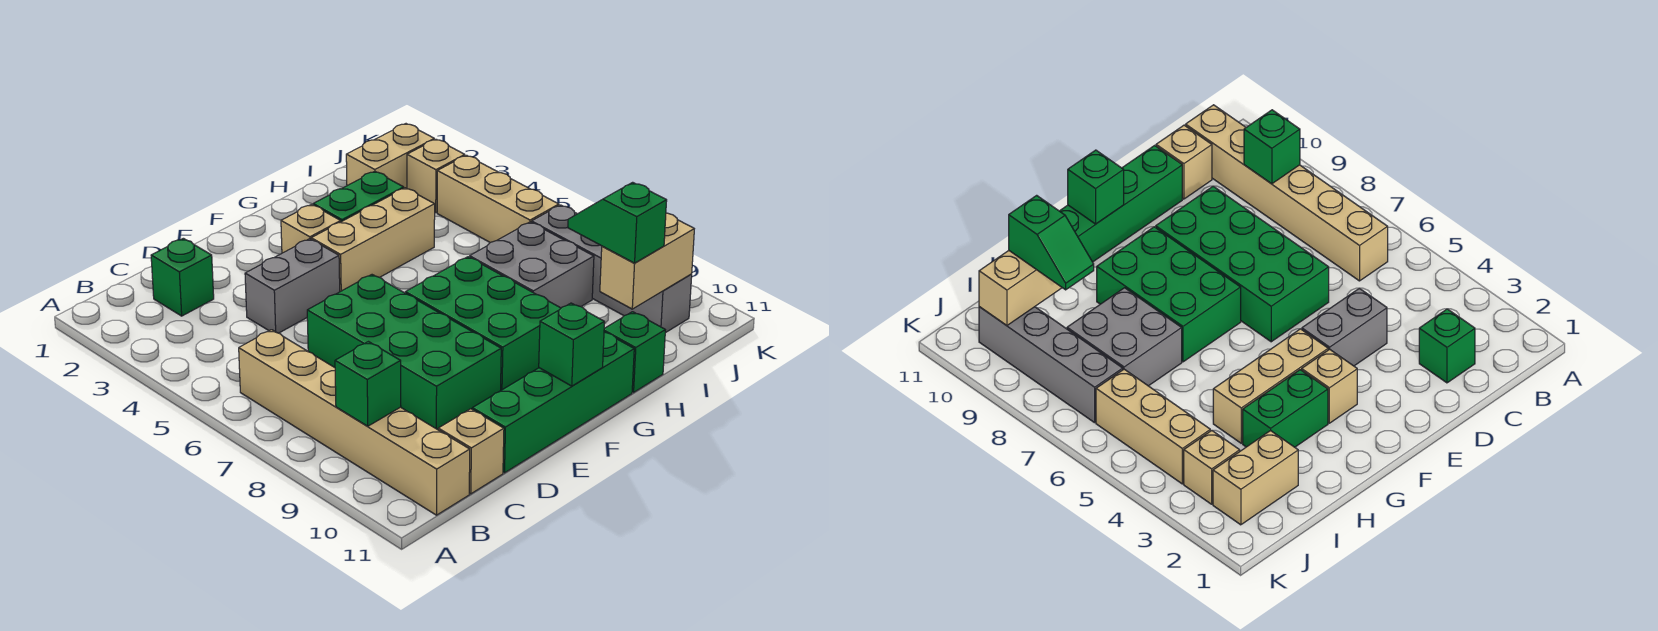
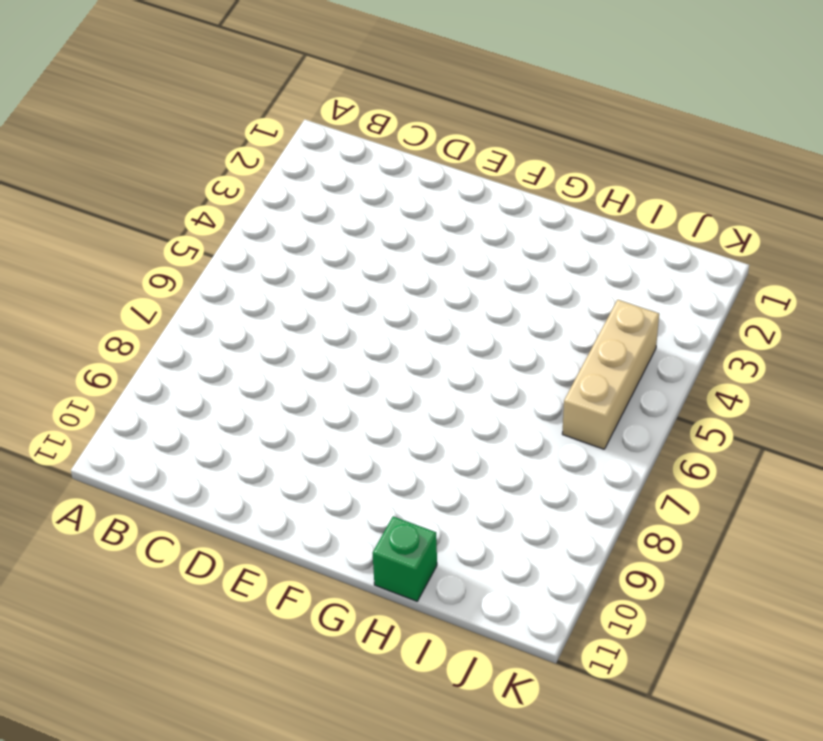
none -> tan 1x6 brick [239,330,470,515]
none -> green 1x1 brick [151,238,214,316]
none -> tan 1x1 brick [438,409,504,494]

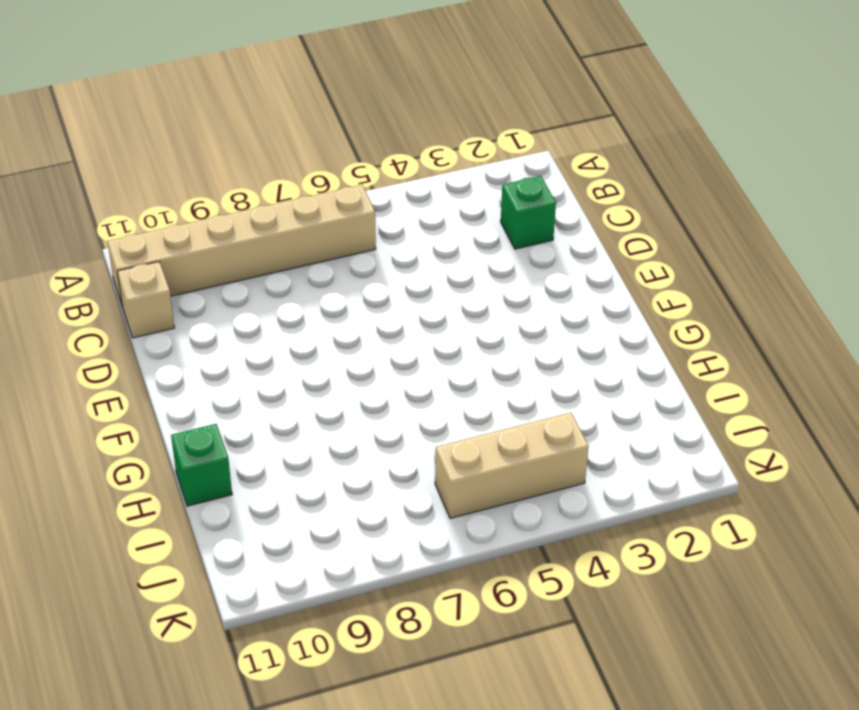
none -> grey 1x2 brick [245,239,340,333]
none -> green 2x4 brick [307,275,501,430]
none -> green 1x4 brick [472,332,634,473]

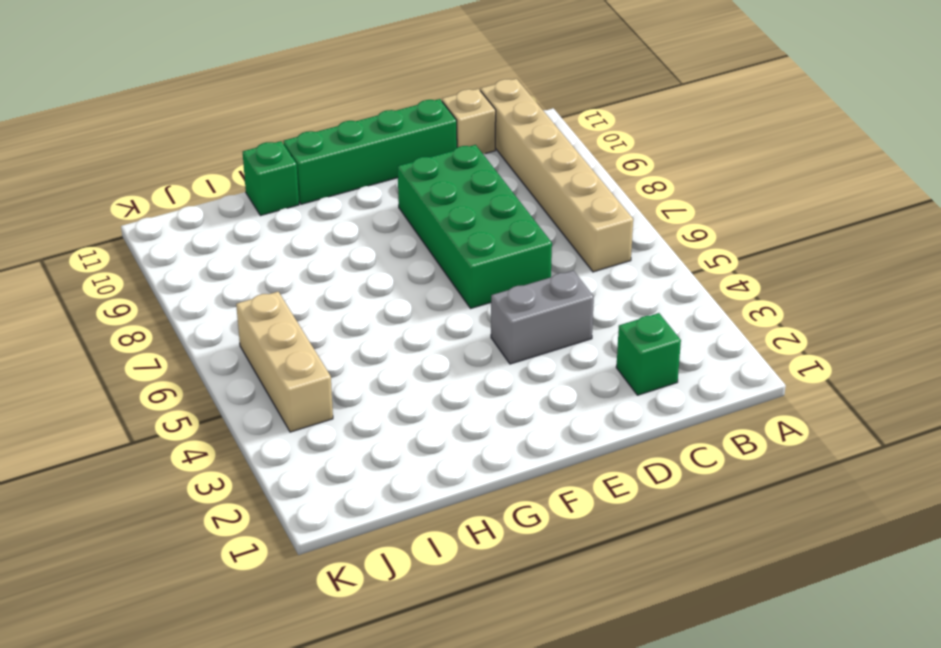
none -> tan 1x1 brick [281,204,341,253]
none -> tan 1x3 brick [311,188,435,292]
none -> green 2x3 brick [405,257,561,390]

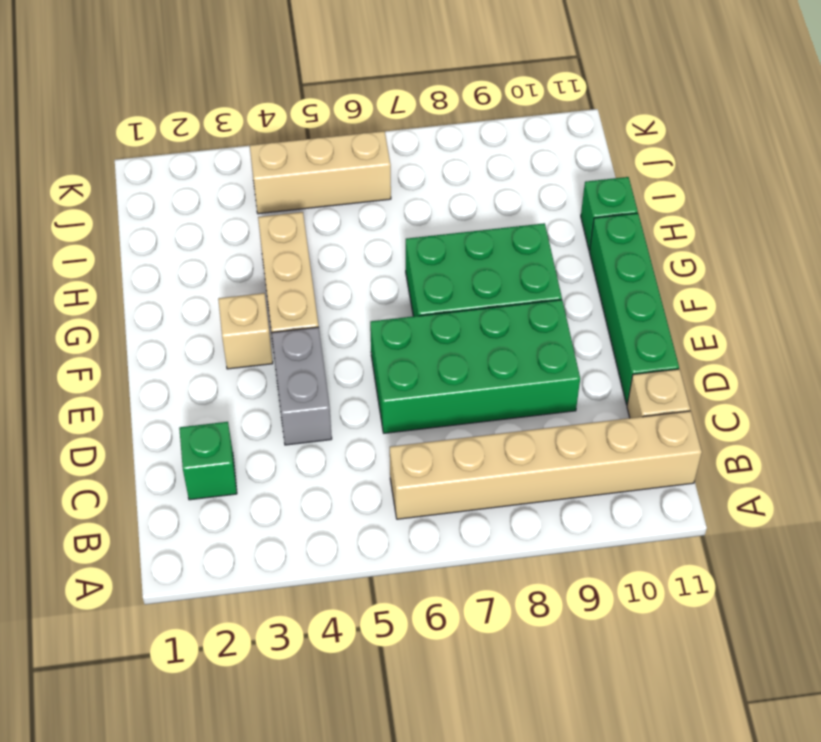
none -> green 1x2 brick [313,171,404,222]
none -> grey 2x2 brick [470,222,594,308]
none -> tan 1x2 brick [346,124,434,188]

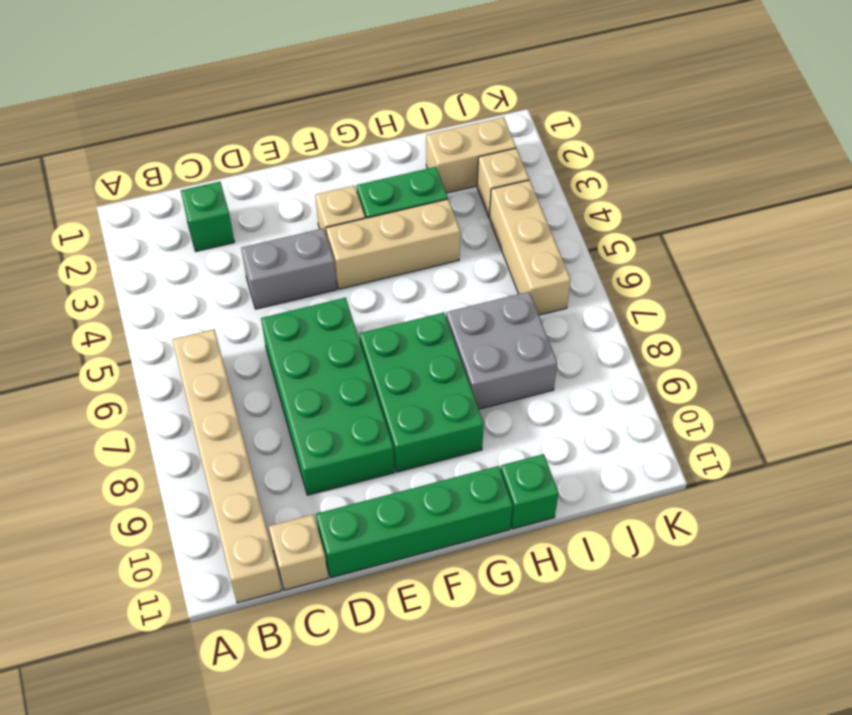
none -> grey 1x4 brick [532,205,692,333]
none -> green 1x1 brick [335,342,401,426]
none -> green 1x1 brick [539,303,604,386]

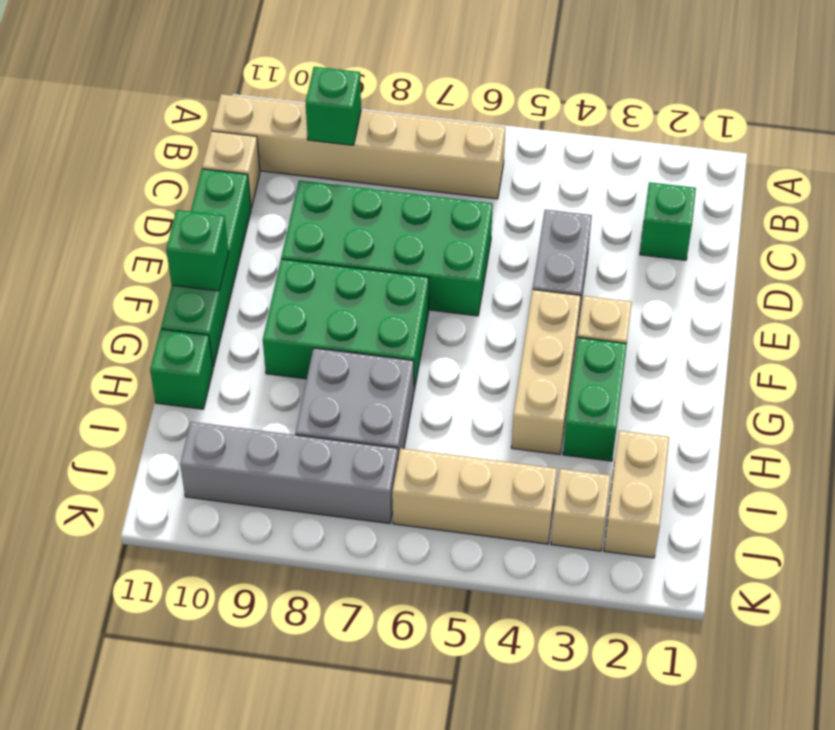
none -> tan 1x2 brick [600,213,694,309]
none -> green 1x2 slope [568,182,667,263]

